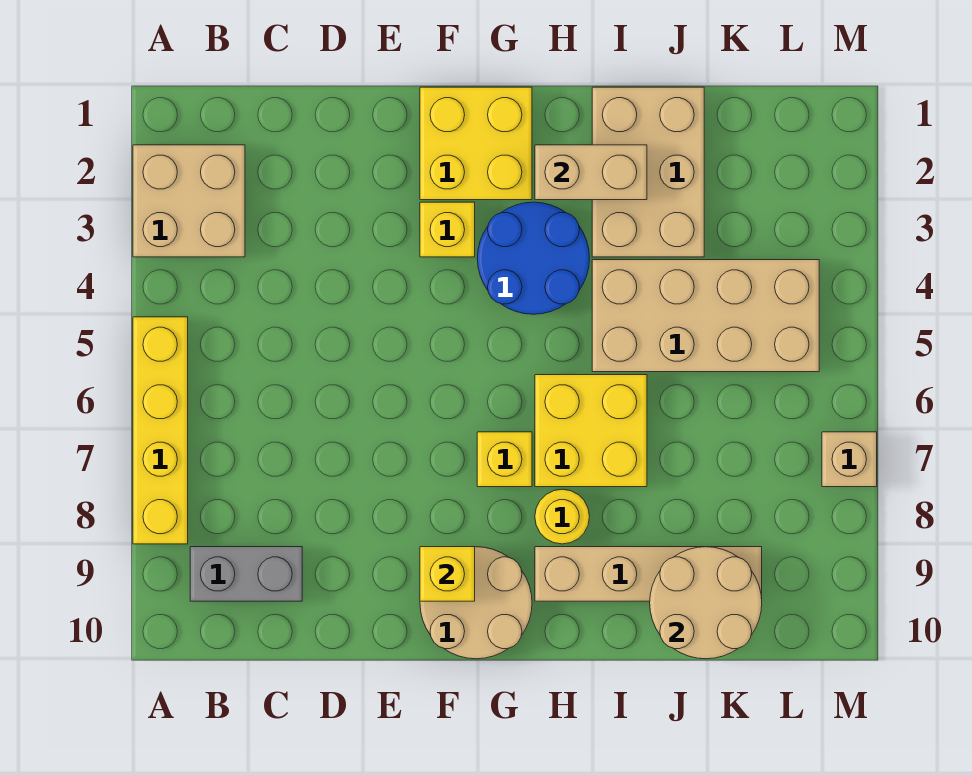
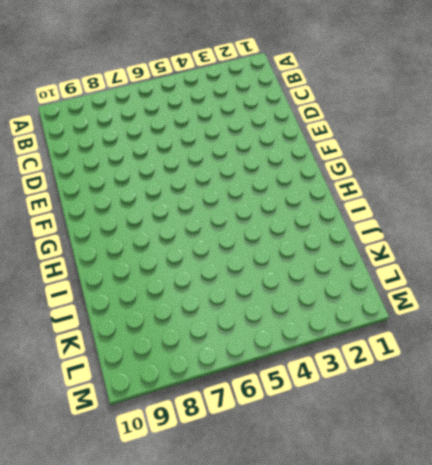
none -> tan 2x2 brick [133,145,245,257]
none -> yellow 1x4 brick [133,317,188,544]
none -> grey 1x2 brick [190,547,302,601]

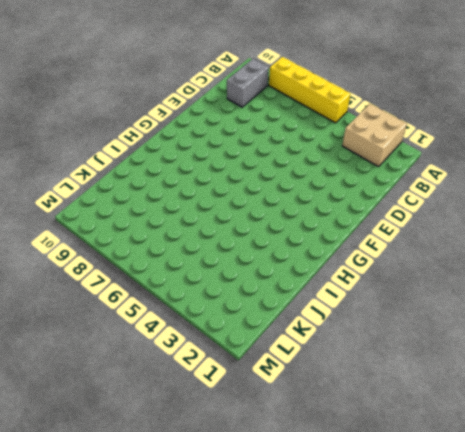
none -> yellow 2x2 brick [420,87,532,200]
none -> yellow 1x1 brick [420,202,475,257]
none -> tan 2x2 round brick [420,547,532,659]

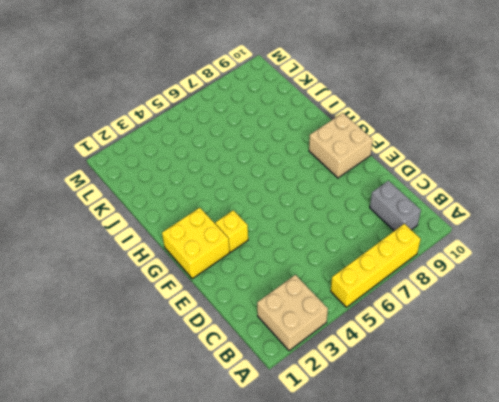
tan 2x2 brick [309,113,373,178] -> tan 2x2 round brick [420,547,532,659]
none -> blue 2x2 round brick [477,202,590,314]
none -> yellow 1x1 brick [477,432,532,487]
none -> yellow 2x2 brick [535,375,647,487]

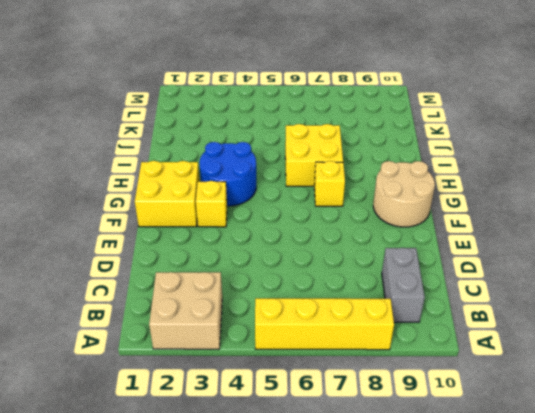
none -> yellow 1x1 round brick [535,489,590,544]
none -> tan 1x4 brick [535,547,762,601]
none -> tan 2x3 brick [592,87,704,257]

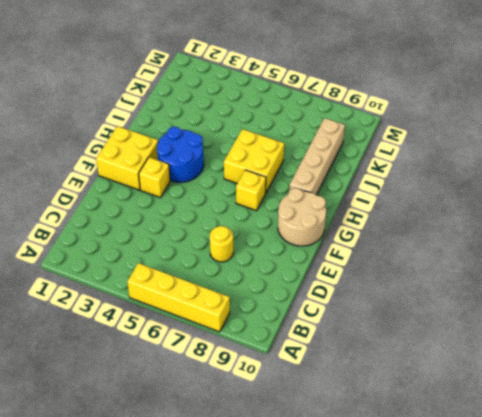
yellow 1x1 round brick [210,226,233,262] -> yellow 1x1 round brick moved to [535,489,590,544]
none -> tan 2x2 brick [133,145,245,257]
none -> grey 1x2 brick [190,547,302,601]
none -> tan 2x3 brick [592,87,704,257]

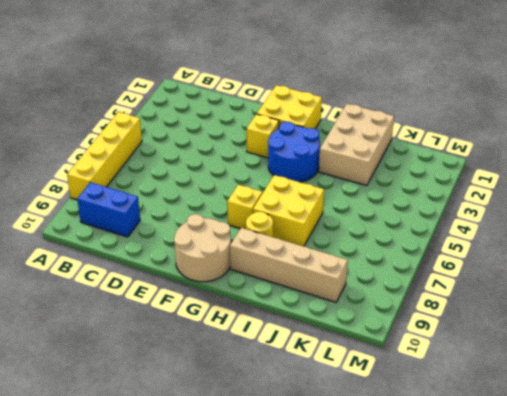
blue 1x2 brick [77,182,140,237] -> grey 1x2 brick [190,547,302,601]
none -> tan 2x2 brick [133,145,245,257]
none -> tan 2x4 brick [592,260,819,372]
none -> tan 1x1 brick [822,432,877,487]

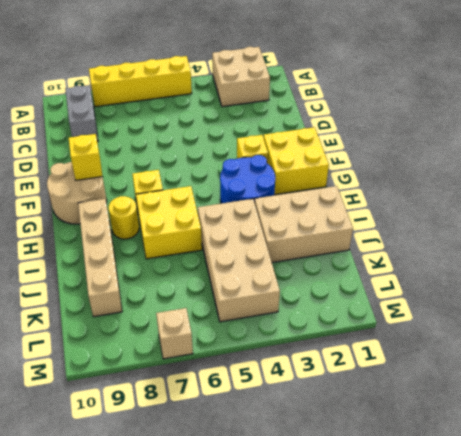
none -> tan 1x2 brick [535,145,647,200]
none -> tan 2x2 round brick [650,547,762,659]

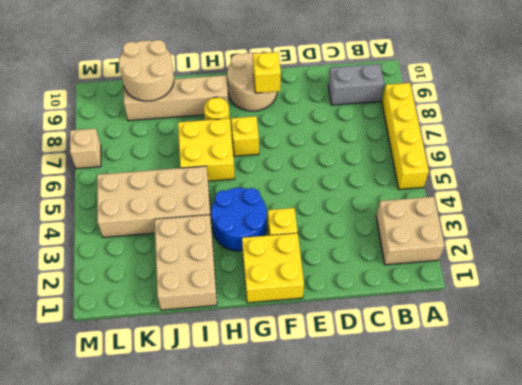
none -> tan 1x2 brick [535,145,647,200]

